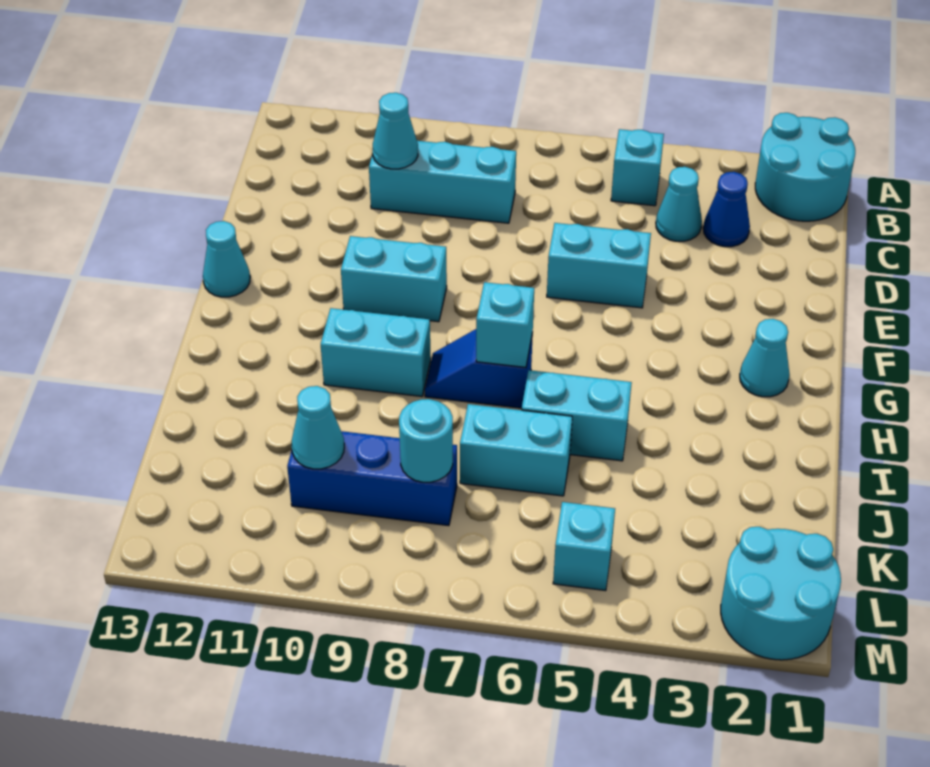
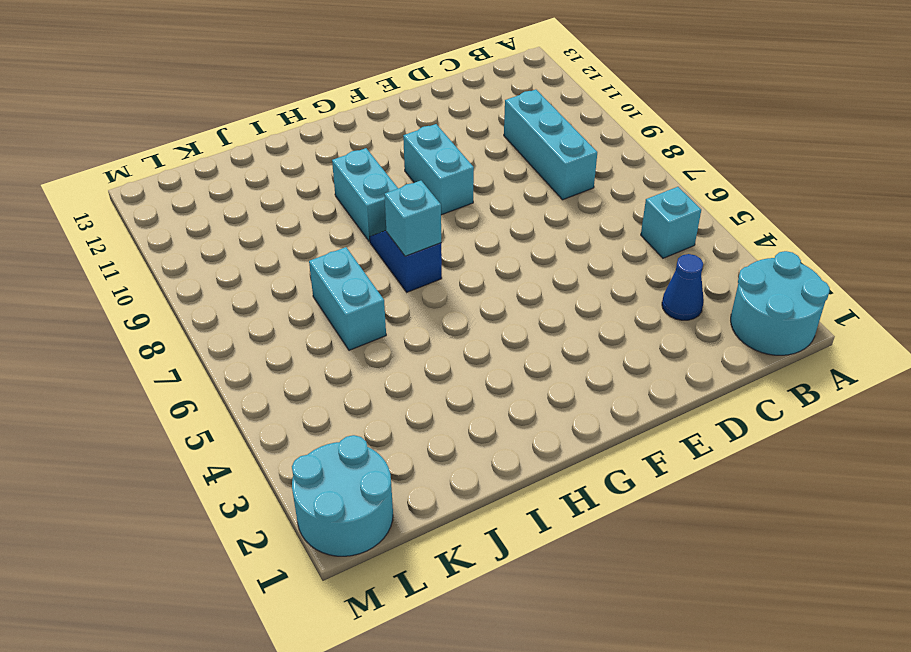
none -> cyan 1x1 cone [656,167,702,241]
none -> cyan 1x2 brick [547,223,651,308]
none -> cyan 1x1 cone [203,221,250,297]

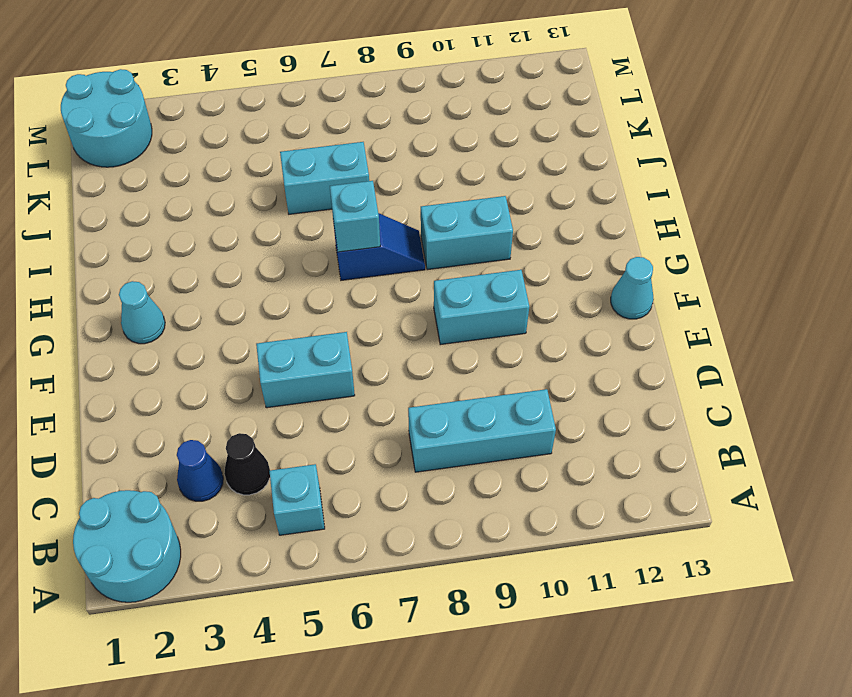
black 1x1 cone [224,433,270,495] -> cyan 1x1 cone [656,167,702,241]
none -> cyan 1x2 brick [522,370,632,461]
none -> blue 1x3 brick [287,431,457,526]
none -> cyan 1x1 brick [553,502,615,591]

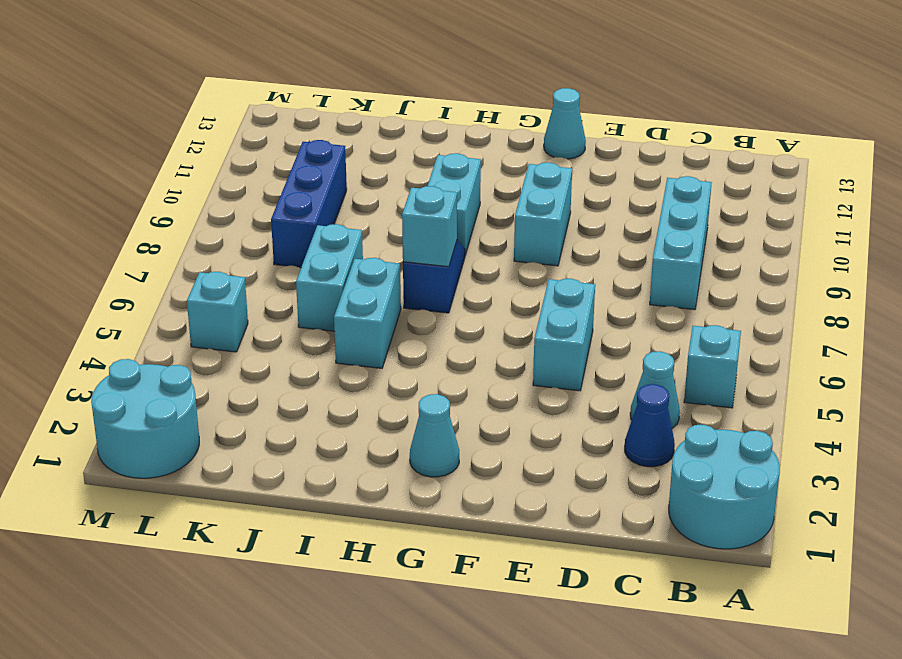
none -> cyan 1x1 cone [373,93,418,169]
none -> cyan 1x1 round brick [399,399,453,482]
none -> cyan 1x1 cone [292,386,344,469]

